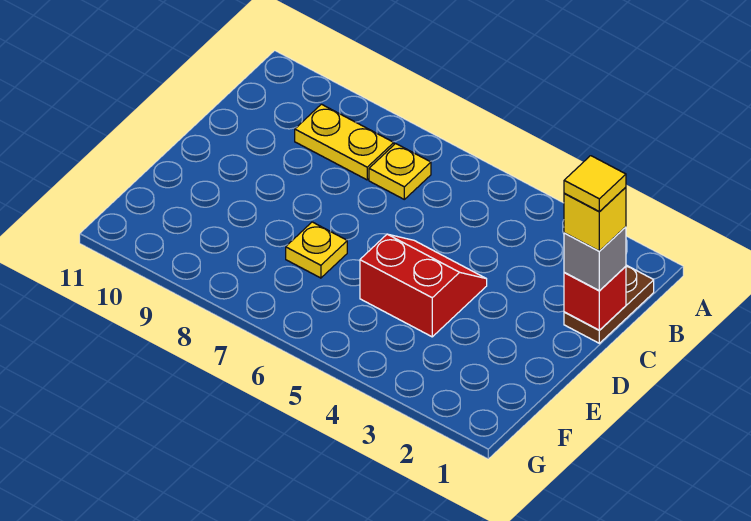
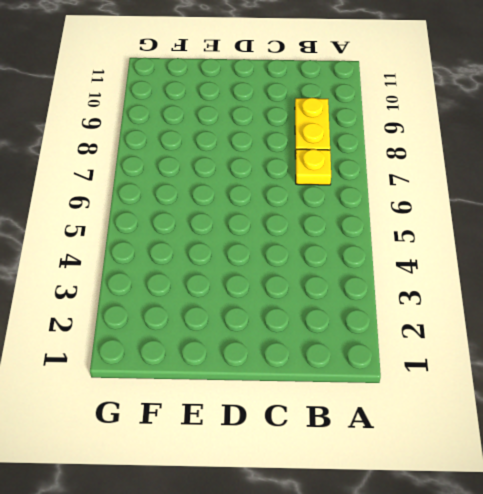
none -> brown 1x2 plate [564,265,654,343]
none -> red 2x2 slope [360,234,487,337]

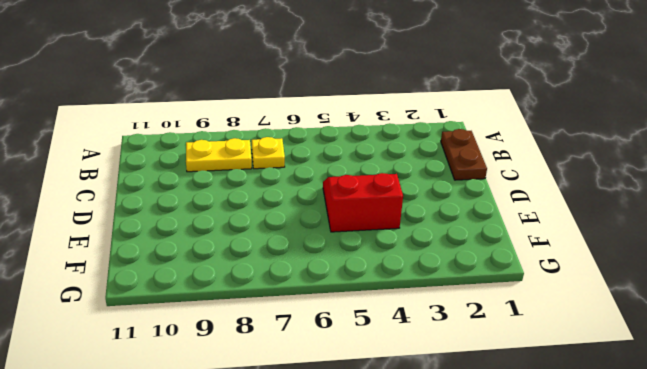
none -> yellow 1x1 plate [286,222,347,278]
none -> red 1x1 brick [564,266,626,330]

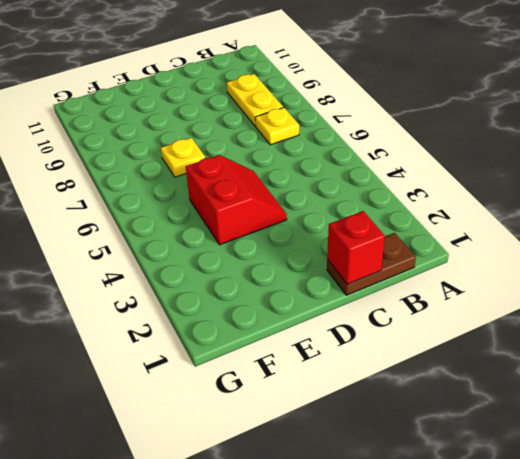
none -> grey 1x1 brick [564,227,626,291]
none -> yellow 1x1 brick [564,187,626,251]

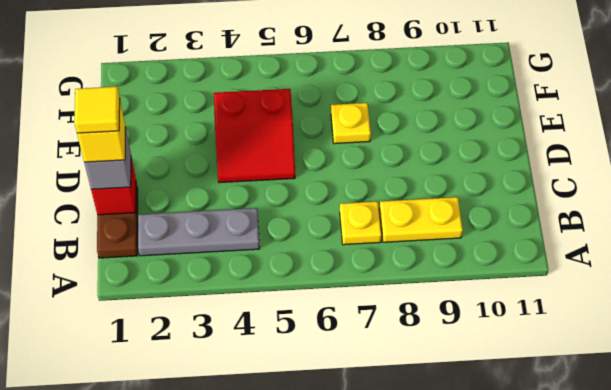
grey 1x3 plate [138,208,260,256] -> none

